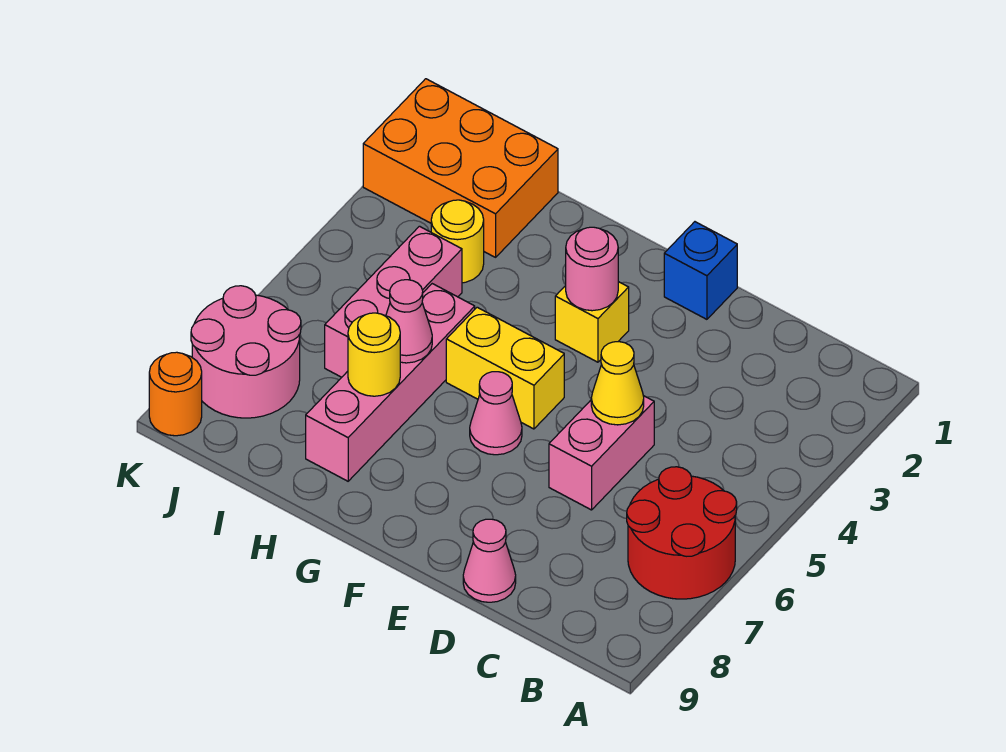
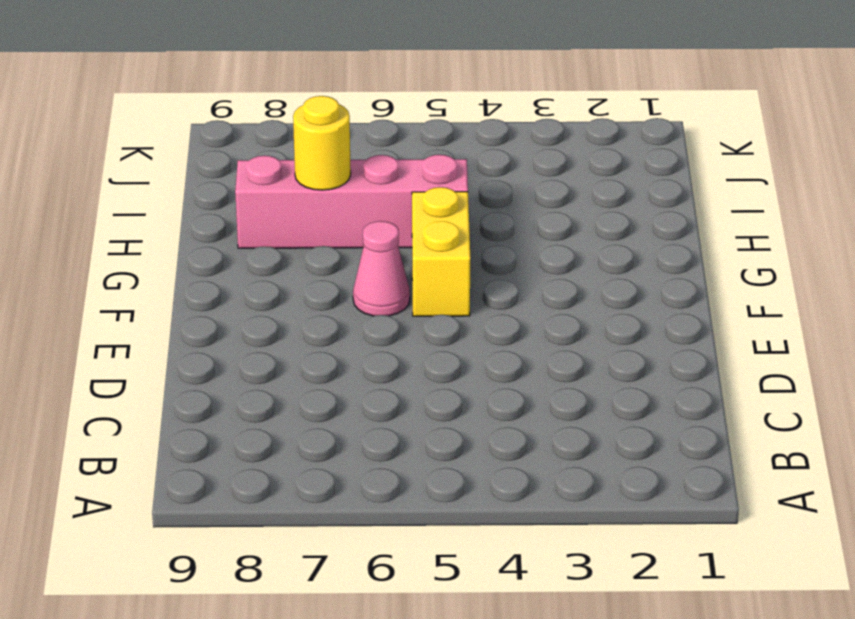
none -> red 2x2 round brick [627,467,737,599]
none -> pink 1x2 brick [549,396,654,510]
none -> pink 1x1 cone [463,519,516,602]

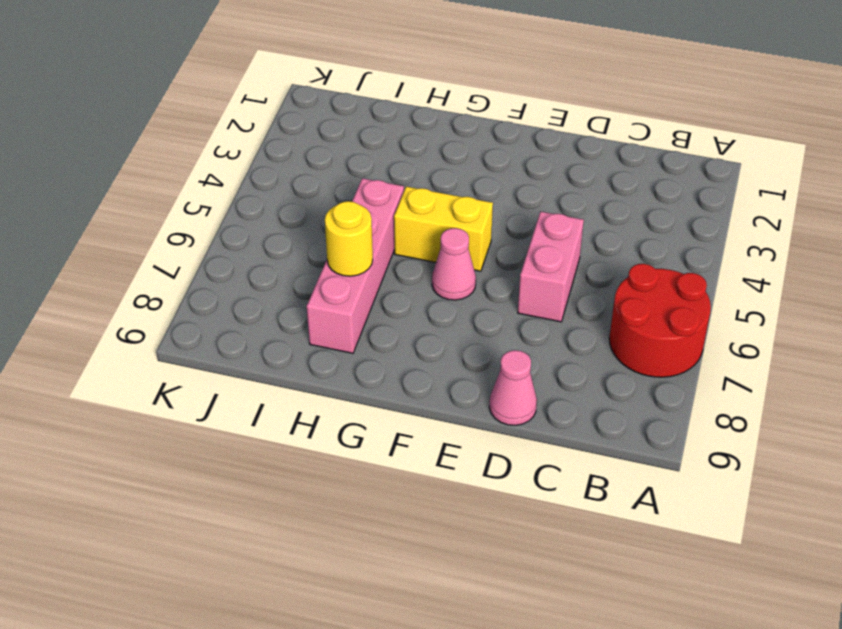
none -> blue 1x1 brick [664,222,737,319]
none -> yellow 1x1 brick [555,282,629,362]
none -> orange 2x3 brick [363,79,558,257]

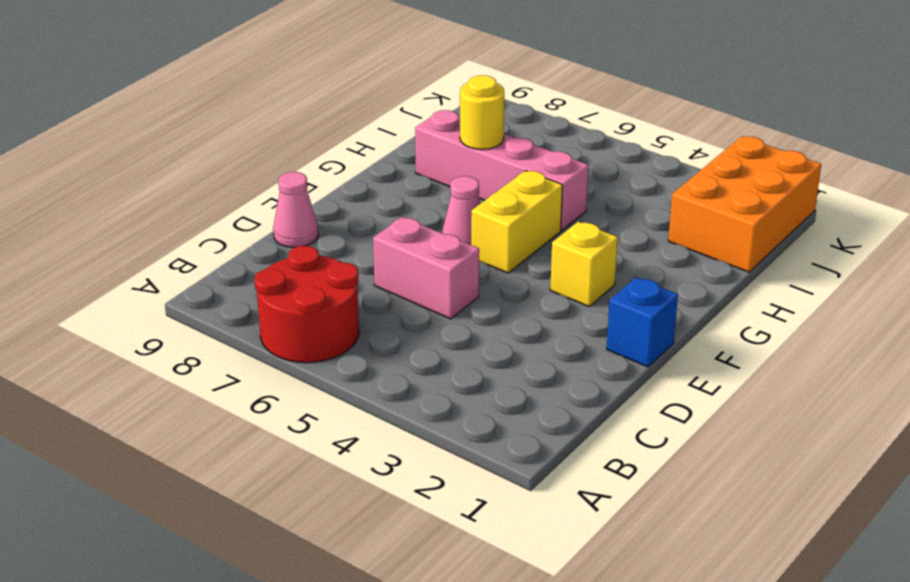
none -> yellow 1x1 round brick [431,200,484,283]
none -> pink 1x3 brick [325,226,462,377]
none -> pink 2x2 round brick [191,286,301,418]

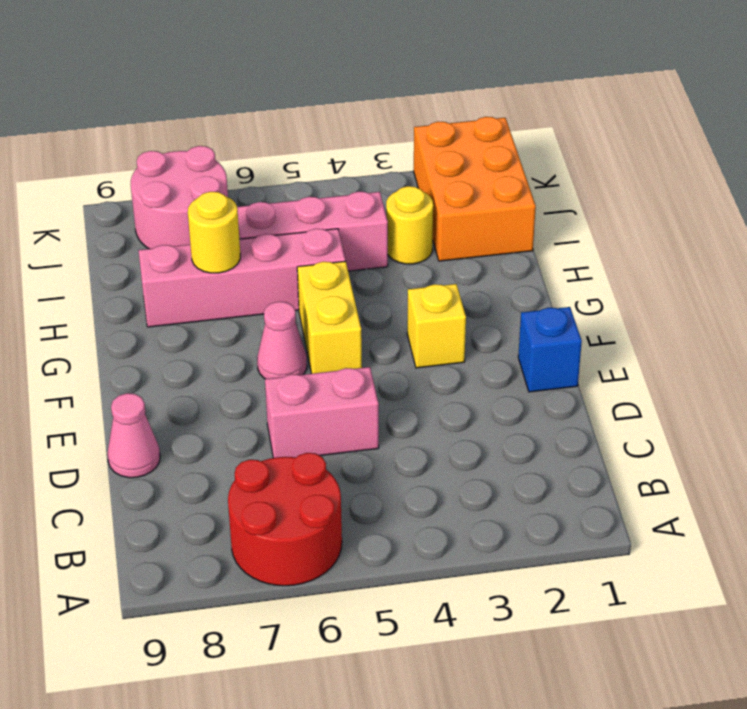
none -> orange 1x1 round brick [149,352,202,436]
none -> yellow 1x1 cone [591,342,644,425]
none -> pink 1x1 round brick [566,227,618,311]

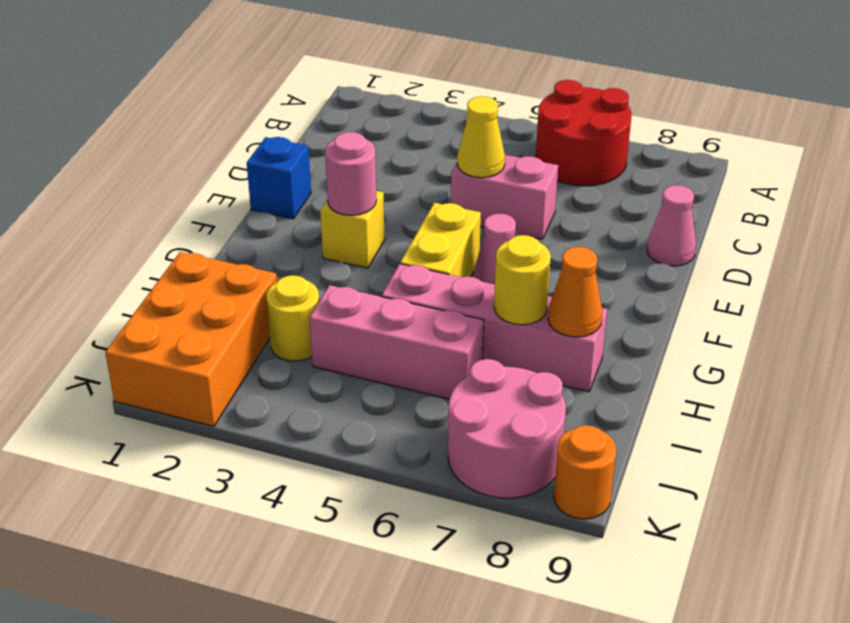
orange 1x1 cone [548,247,602,337] -> none
none -> pink 1x1 cone [386,280,432,363]

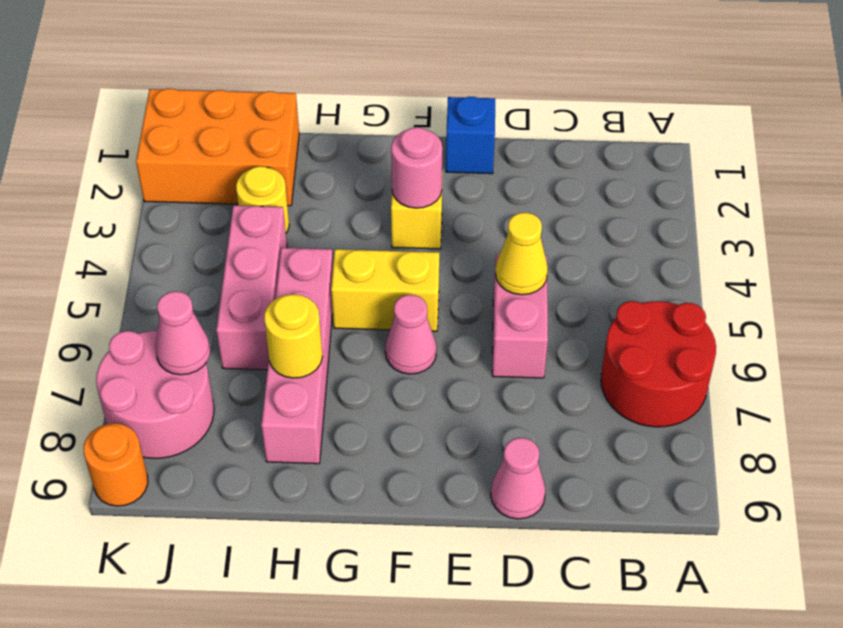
pink 1x1 cone [156,291,210,375] -> pink 1x1 cone moved to [386,280,432,363]

